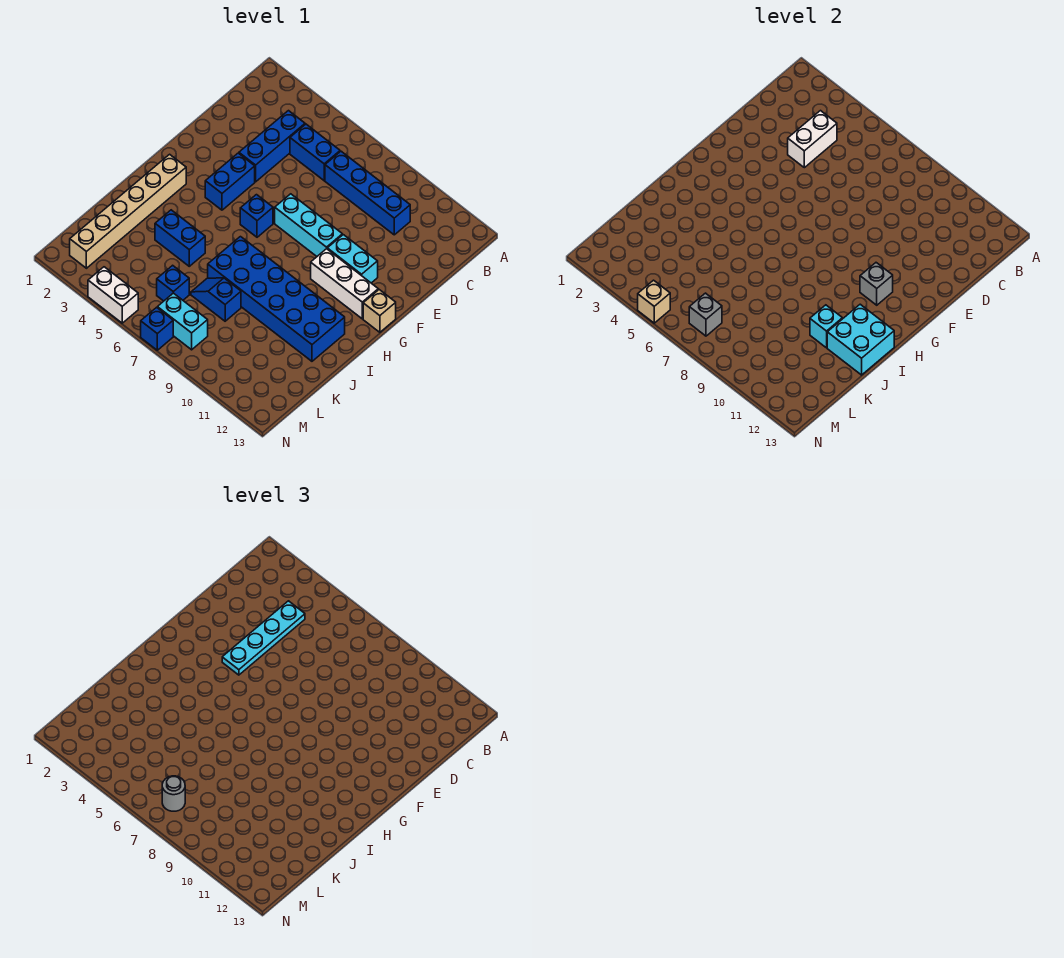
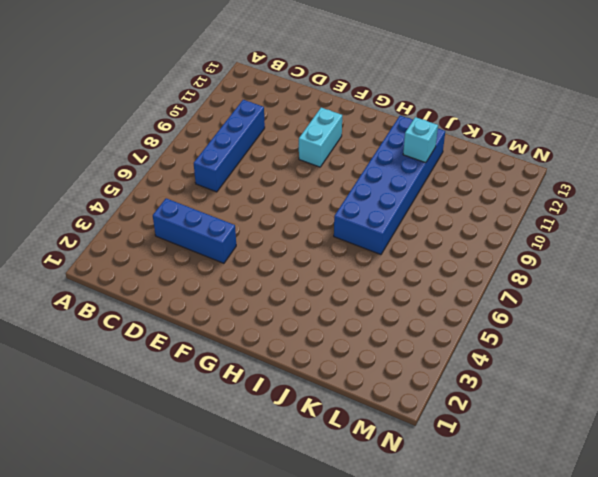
none -> blue 1x2 brick [290,124,340,181]
none -> blue 1x2 brick [205,153,255,210]
none -> cyan 1x3 brick [275,194,342,256]

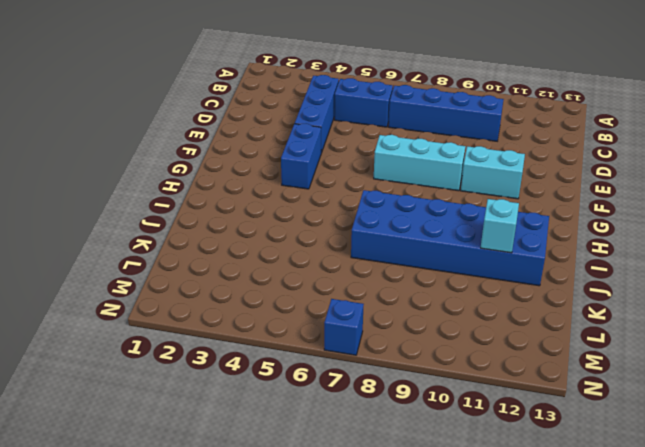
none -> blue 1x1 brick [240,195,273,237]
none -> white 1x3 brick [311,249,378,319]
none -> tan 1x1 brick [363,290,396,332]

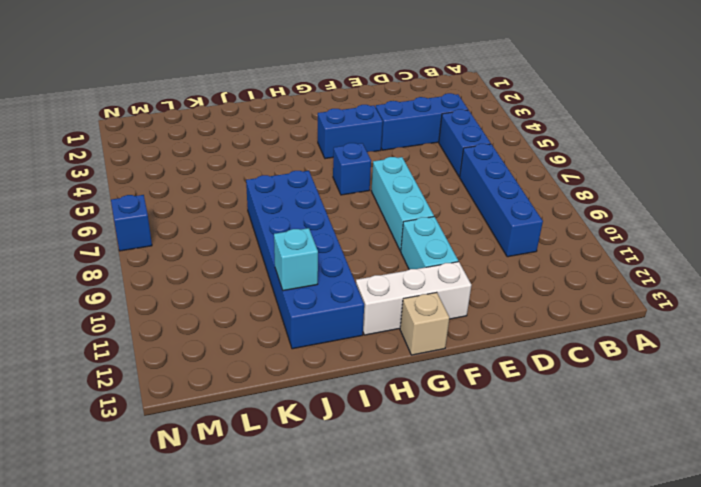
white 1x3 brick [356,262,471,335] -> white 1x3 brick turned to [311,249,378,319]
none -> tan 1x6 brick [70,154,186,268]
none -> blue 1x2 brick [155,210,205,266]
none -> blue 1x2 slope [191,278,241,321]

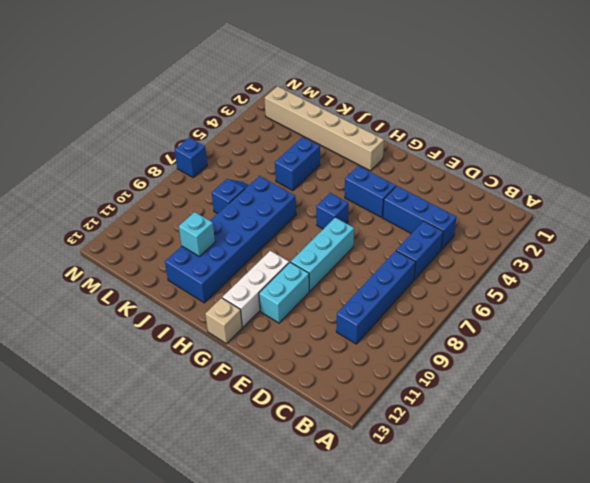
none -> blue 1x1 brick [157,265,189,301]
none -> cyan 1x2 brick [157,293,208,350]
none -> white 1x2 brick [88,267,138,323]

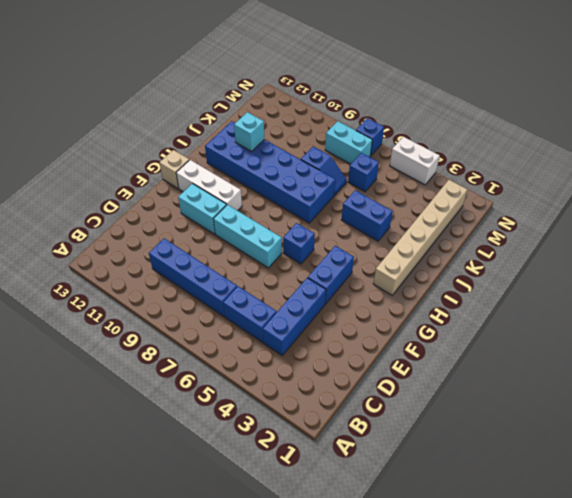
none -> white 1x2 brick [788,111,837,168]
none -> grey 1x1 brick [860,263,893,305]
none -> cyan 2x2 brick [827,304,894,375]

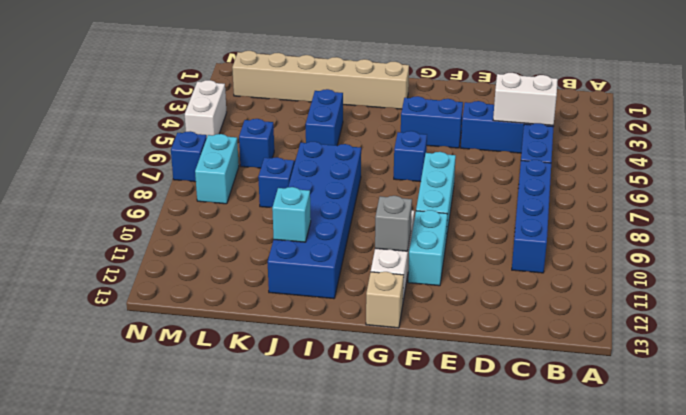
none -> cyan 2x2 brick [827,304,894,375]
none -> grey 1x1 brick [689,293,722,336]
none -> tan 1x1 brick [638,280,670,323]

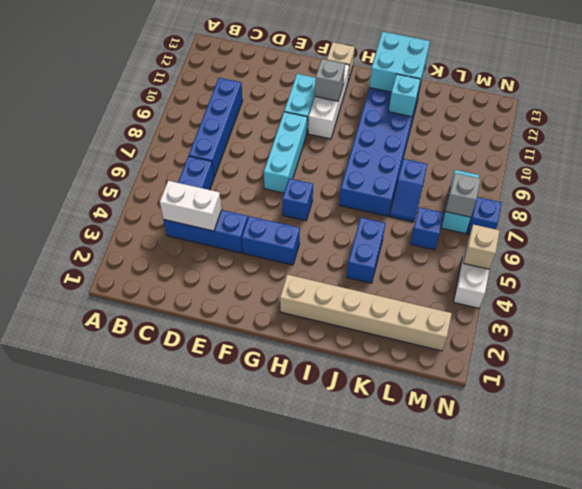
none -> cyan 1x4 plate [222,601,305,675]
none -> grey 1x1 round brick [162,776,185,811]

